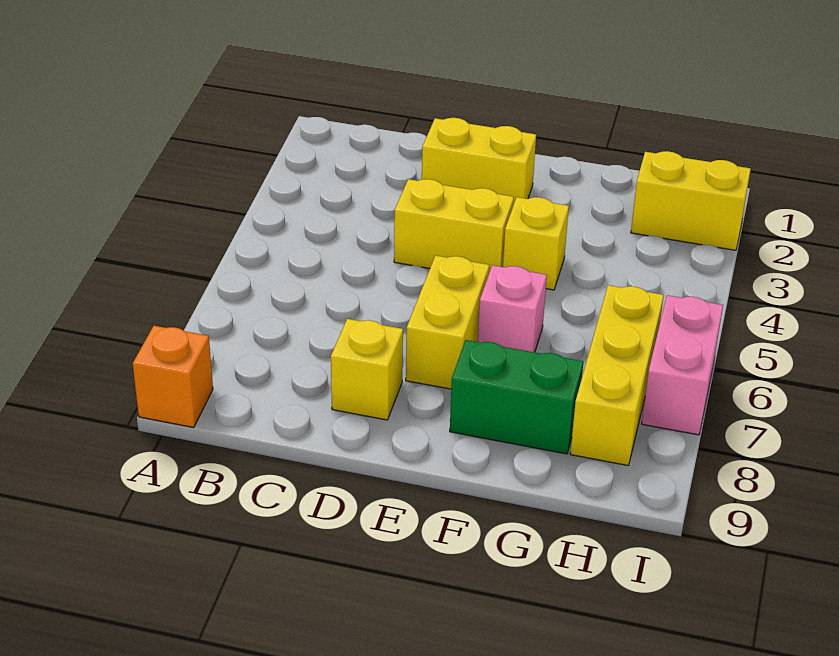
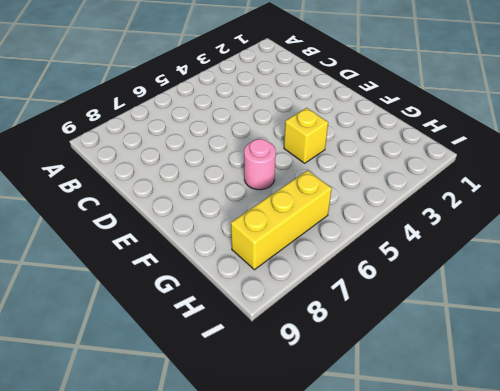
pink 1x1 round brick [244,139,276,190] -> pink 1x1 brick [478,265,547,352]
none -> orange 1x1 brick [133,326,213,428]
none -> yellow 1x2 brick [422,118,536,205]

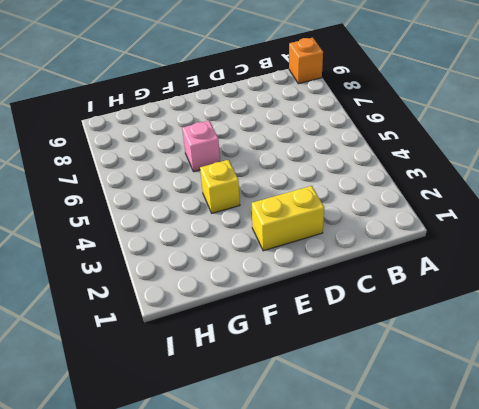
none -> yellow 1x2 brick [394,179,514,273]
none -> yellow 1x1 brick [331,319,403,420]

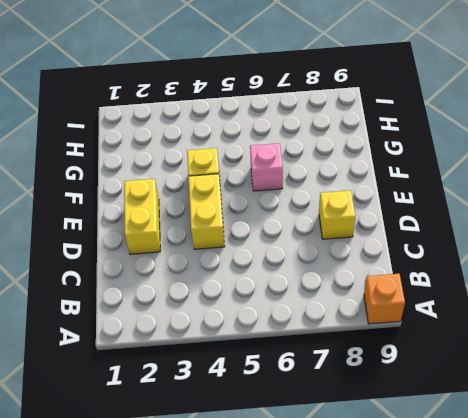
none -> yellow 1x2 brick [406,256,489,389]
none -> green 1x2 brick [450,340,583,454]

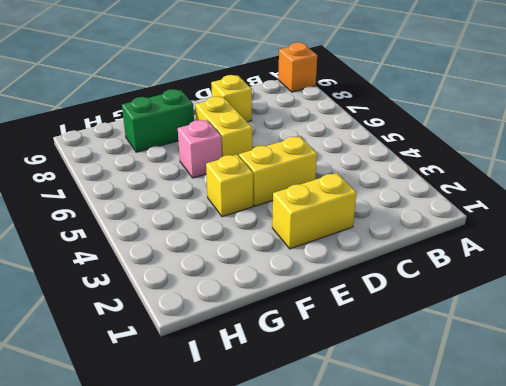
none -> yellow 1x2 brick [631,151,751,250]
none -> yellow 1x3 brick [570,285,664,465]

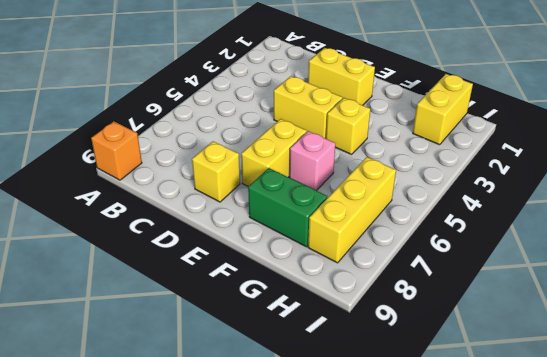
yellow 1x2 brick [413,74,473,145] -> yellow 1x2 brick turned to [631,151,751,250]
none -> pink 1x2 brick [642,295,723,435]

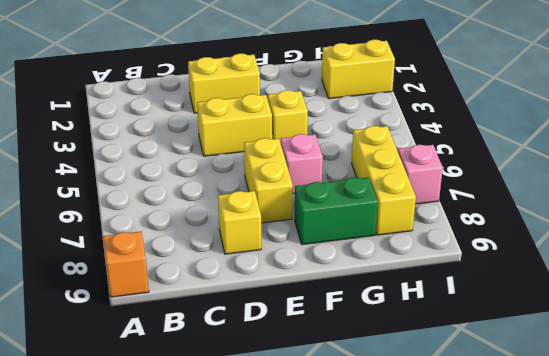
pink 1x1 brick [398,145,443,204] -> pink 1x2 brick [642,295,723,435]

